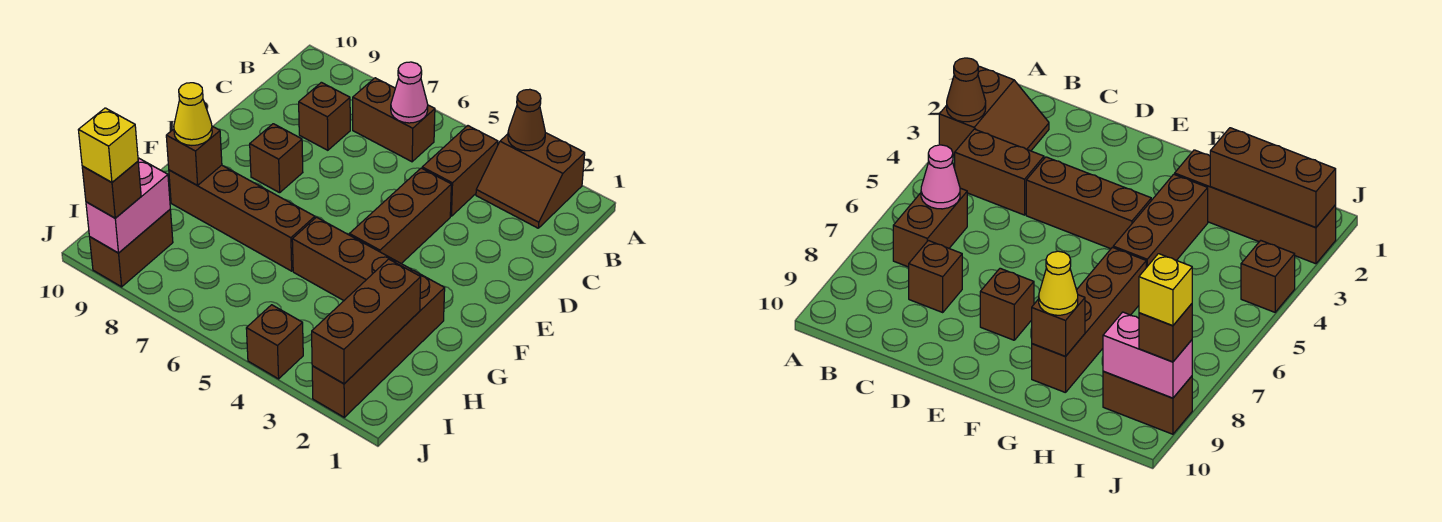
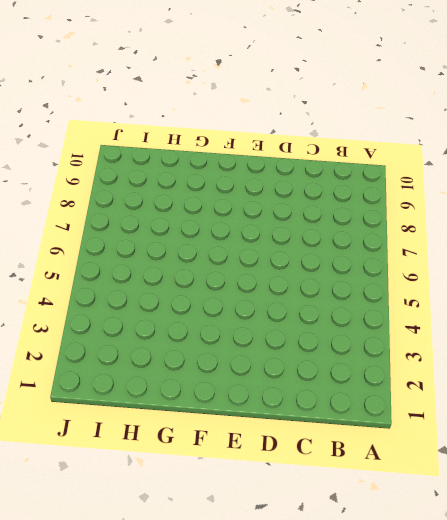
none -> brown 2x2 slope [476,133,585,228]
none -> brown 1x2 brick [422,126,498,216]
none -> brown 1x2 brick [353,78,435,162]

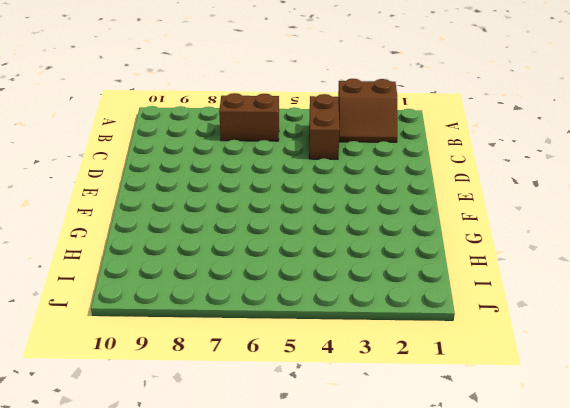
none -> brown 1x1 brick [299,82,350,150]
none -> brown 1x3 brick [349,168,451,264]
none -> brown 1x1 brick [250,124,303,193]

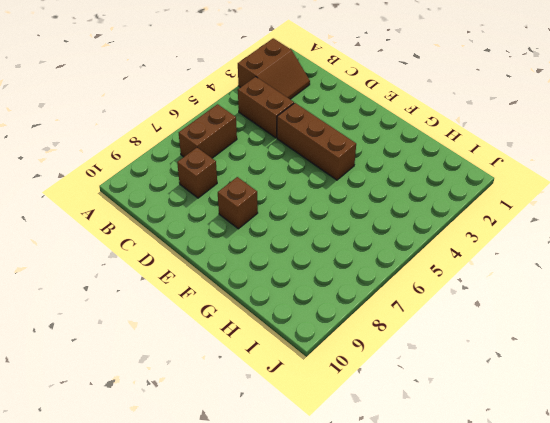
none -> brown 1x4 brick [312,270,445,417]
none -> brown 1x3 brick [292,217,412,300]
none -> brown 1x4 brick [169,165,315,271]

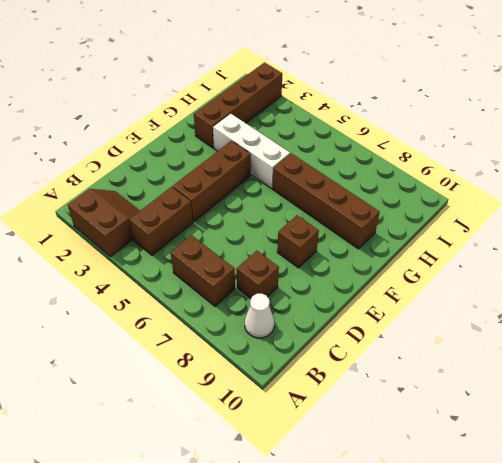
white 1x1 cone [245,294,274,338] -> none
white 1x3 brick [213,113,290,189] -> brown 1x3 brick [292,217,412,300]
none -> brown 1x2 brick [90,210,173,287]
none -> brown 1x1 brick [246,305,303,379]
none -> brown 1x1 cone [508,89,545,151]

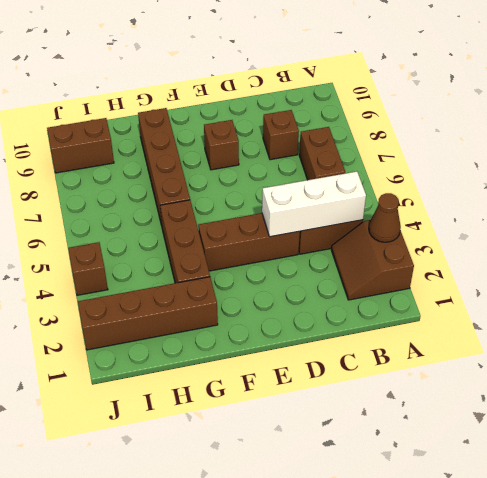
white 1x3 brick [262,172,366,237] -> none
none -> pink 1x1 cone [391,62,428,123]
none -> brown 1x1 brick [166,126,222,185]
none -> brown 1x3 brick [312,259,421,384]

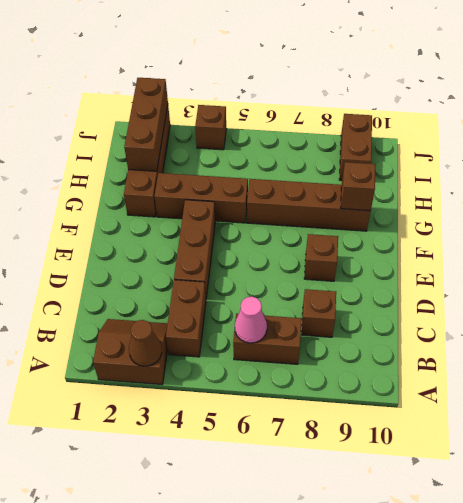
none -> pink 1x2 brick [86,158,170,253]
none -> yellow 1x1 cone [174,83,212,145]
none -> brown 1x1 brick [82,161,141,218]

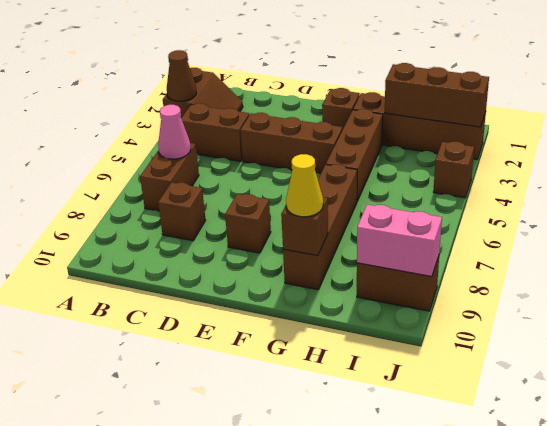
brown 1x1 brick [322,88,360,130] -> brown 1x1 brick moved to [82,161,141,218]
none -> yellow 1x1 brick [79,108,138,182]

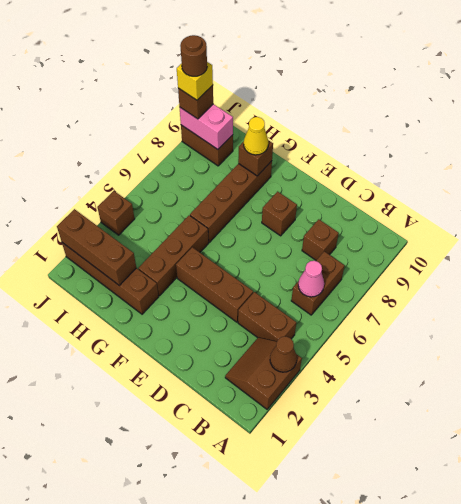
brown 1x1 round brick [180,35,207,76] -> none

